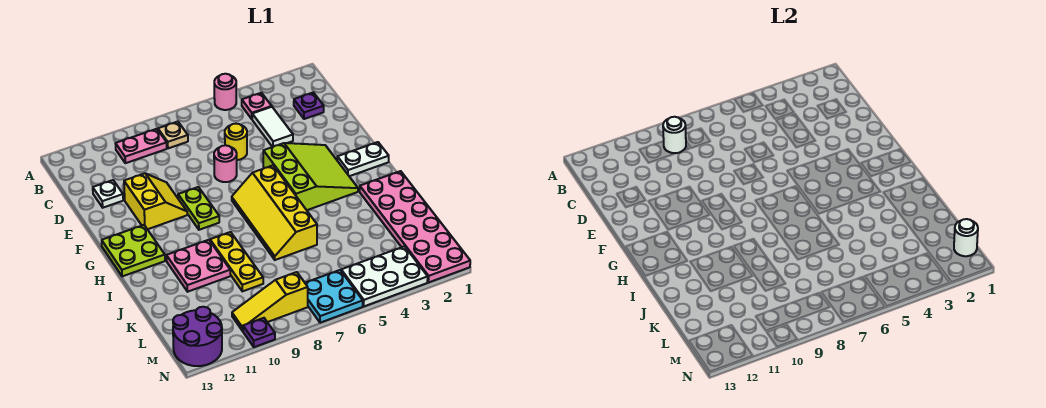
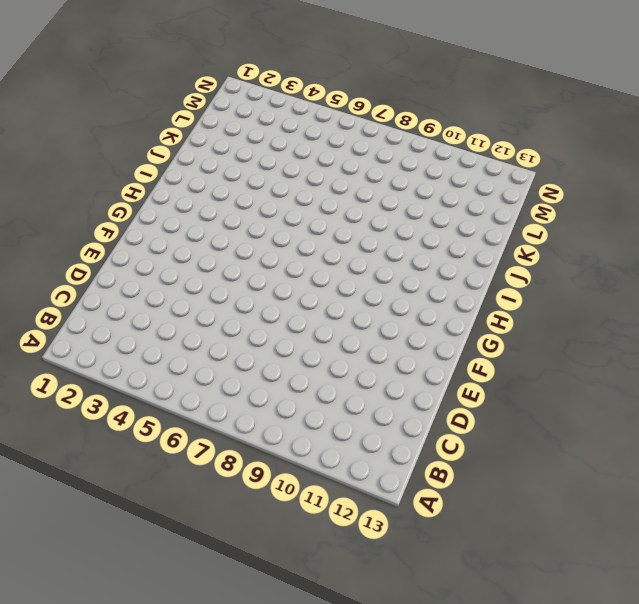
none -> pink 1x1 round brick [214,74,236,110]
none -> pink 1x1 plate [242,93,272,119]
none -> tan 1x1 plate [158,122,188,148]

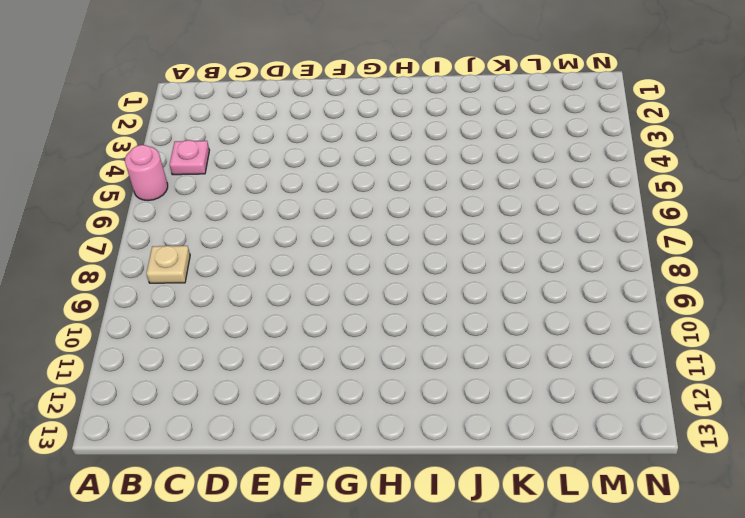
none -> pink 1x2 plate [115,129,167,163]
none -> purple 1x1 plate [294,92,324,119]
none -> white 1x2 tile [252,107,293,147]

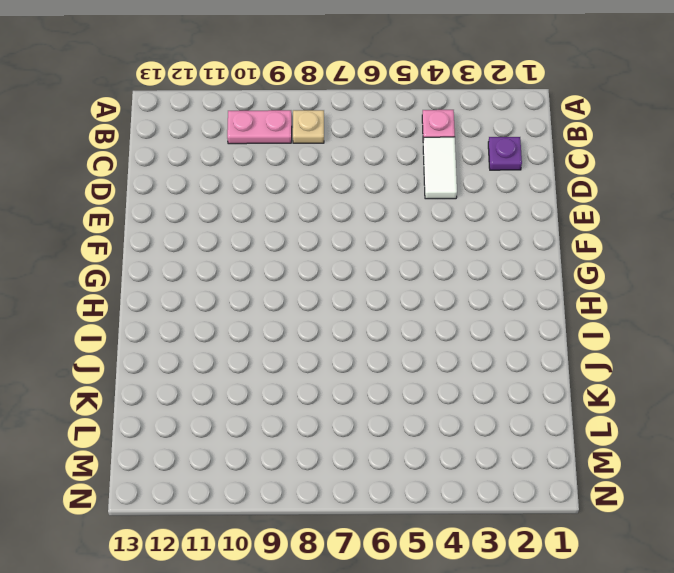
none -> pink 1x1 round brick [214,74,236,110]
none -> yellow 1x1 round brick [225,124,247,160]
none -> white 1x1 plate [93,180,123,208]

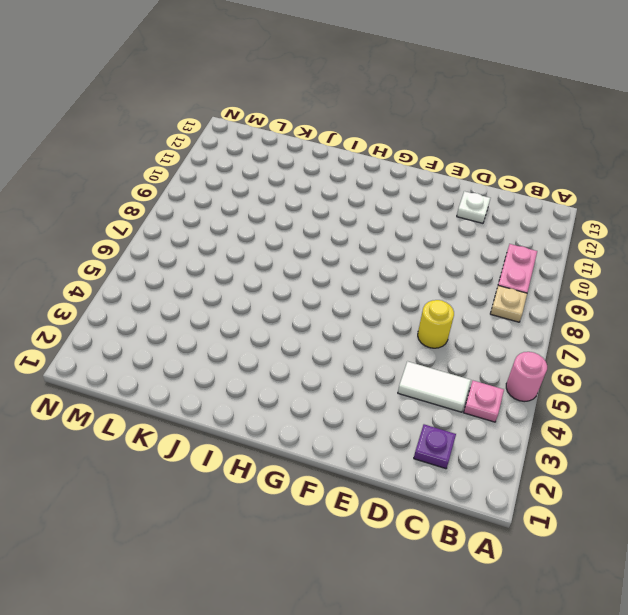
none -> pink 1x1 round brick [214,145,237,182]
none -> yellow 2x2 slope [124,173,187,229]
none -> lime 3x3 slope [263,143,358,210]

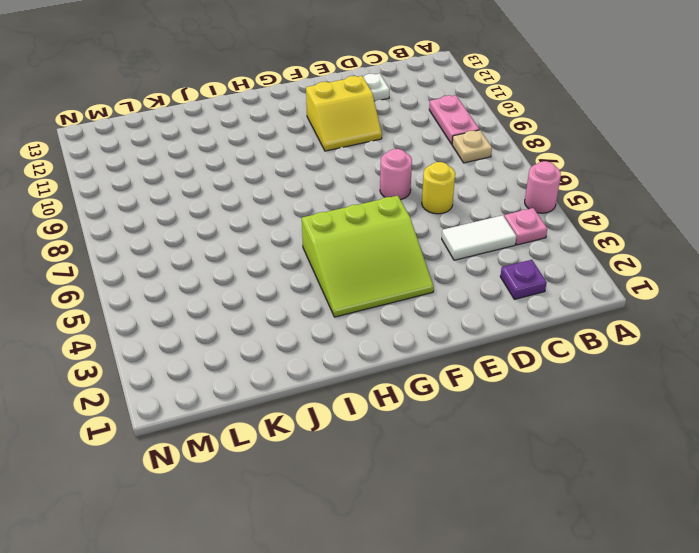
none -> lime 1x2 plate [178,187,219,230]
none -> white 1x2 plate [337,142,389,176]
none -> yellow 2x4 slope [232,166,317,260]

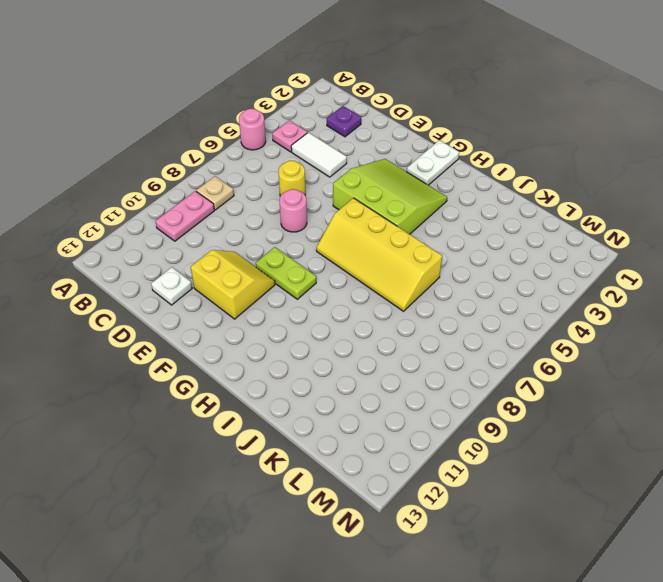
none -> lime 2x2 plate [102,225,165,276]
none -> pink 2x6 plate [360,171,470,283]
none -> yellow 1x3 plate [210,232,263,291]

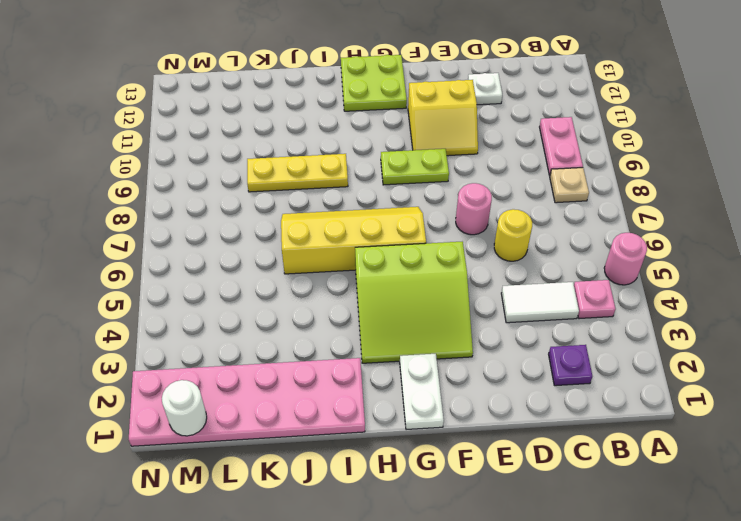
none -> pink 2x2 plate [166,240,230,292]
none -> white 2x3 plate [341,246,428,306]
none -> cyan 2x2 plate [305,270,363,323]

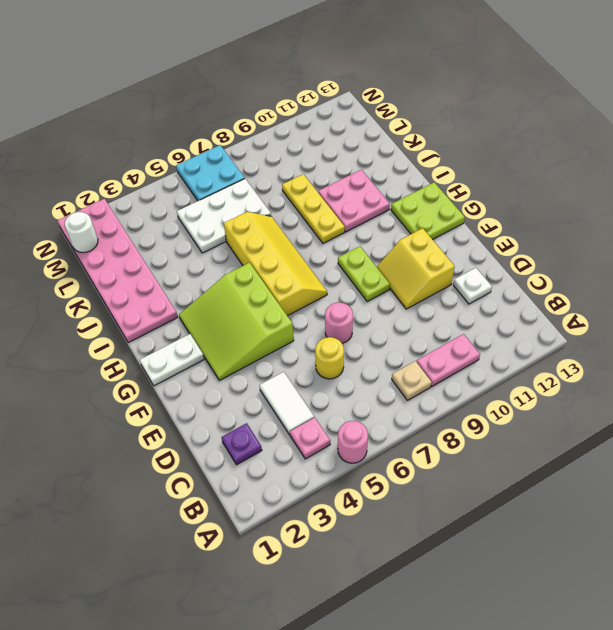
white 2x3 plate [177,179,271,253] -> white 2x3 plate moved to [341,246,428,306]
none -> yellow 1x3 slope [232,272,308,331]
none -> purple 2x2 round brick [173,307,222,366]
none -> purple 1x1 plate [243,318,275,347]

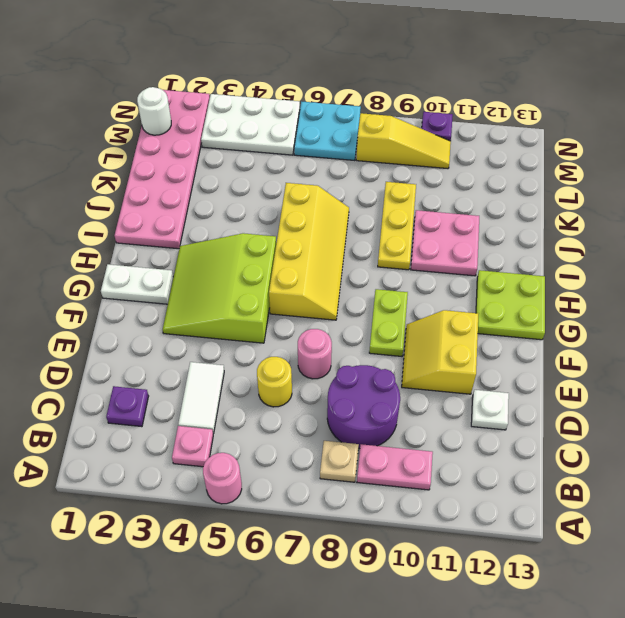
purple 2x2 round brick [327,365,400,449] -> purple 2x2 round brick moved to [173,307,222,366]
none -> white 1x1 round brick [663,117,686,153]

